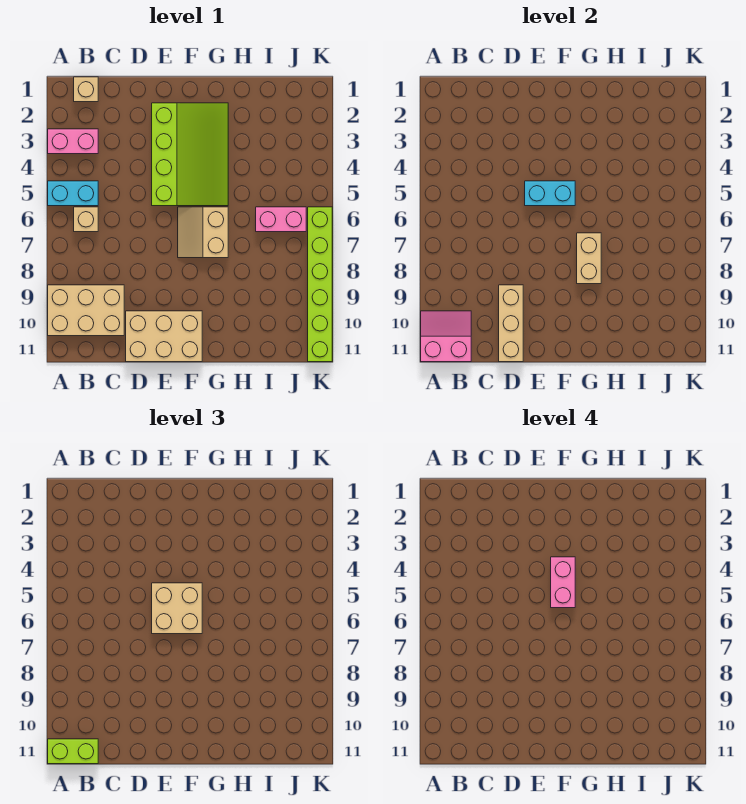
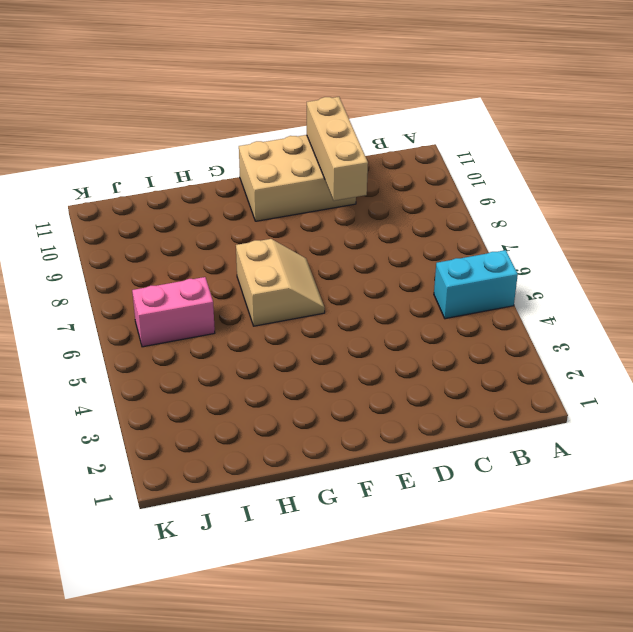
none -> pink 1x2 brick [48,129,98,154]
none -> tan 2x3 brick [48,285,124,336]
none -> tan 1x1 brick [74,77,98,102]

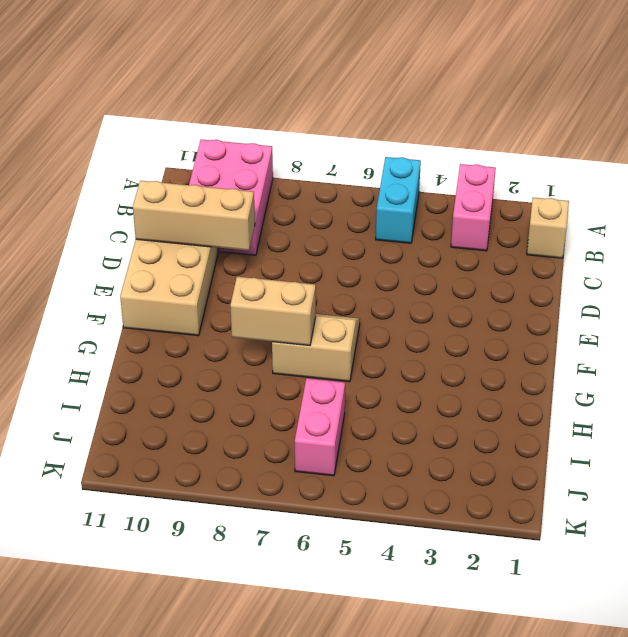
pink 2x3 brick [189,139,273,255] -> tan 2x3 brick [48,285,124,336]
none -> tan 1x1 brick [74,207,98,232]
none -> lime 3x4 slope [152,103,228,206]
none -> lime 1x6 brick [308,207,332,362]

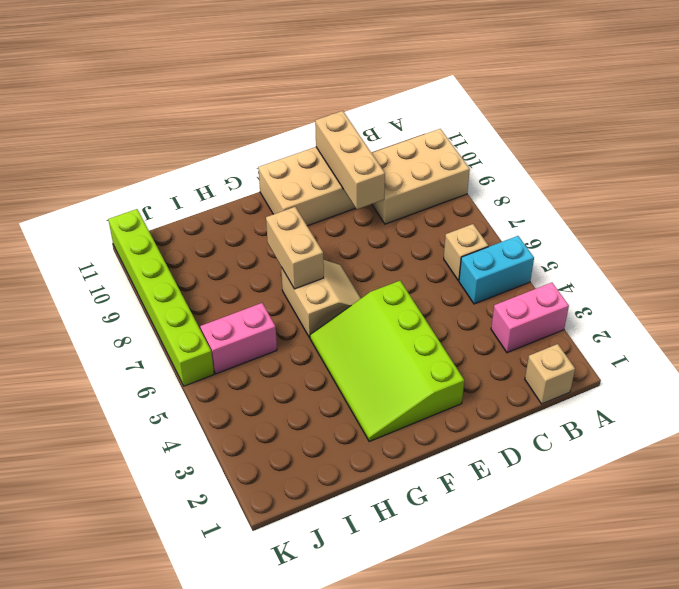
none -> pink 2x2 slope [421,311,471,362]
none -> cyan 1x2 brick [525,181,575,206]
none -> lime 1x2 brick [48,739,98,764]

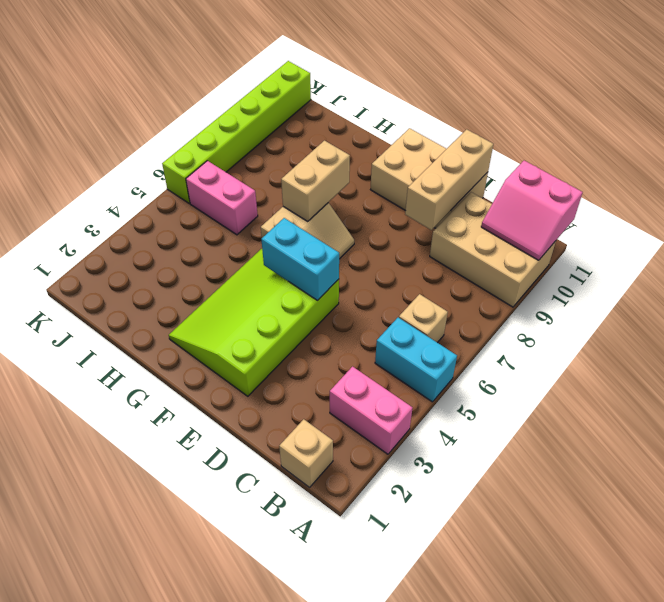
none -> lime 1x2 brick [48,739,98,764]
none -> tan 2x2 brick [152,583,202,634]
none -> pink 1x2 brick [551,557,575,608]

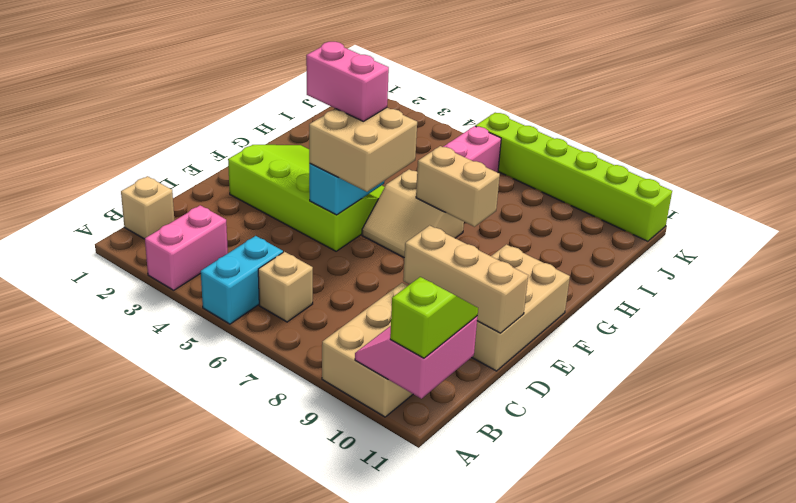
lime 1x2 slope [390,277,478,358] -> lime 1x2 brick [48,739,98,764]

